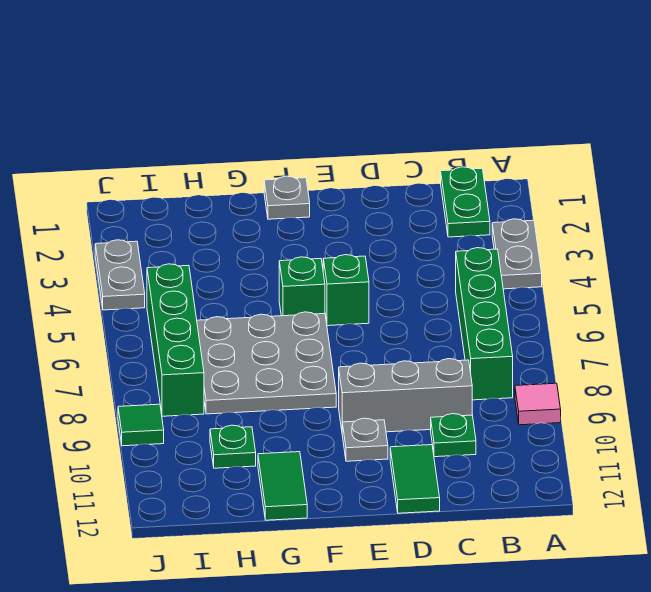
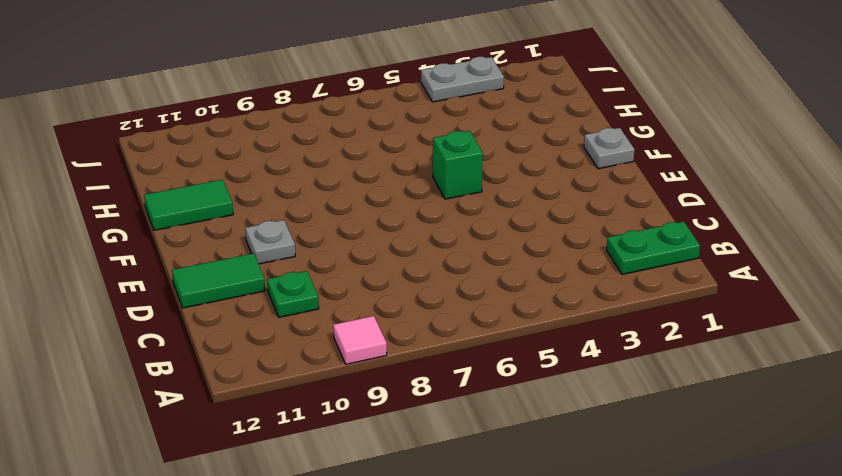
none -> grey 1x2 plate [492,219,542,289]
none -> green 1x4 brick [456,248,513,400]
none -> grey 1x3 brick [339,359,472,432]

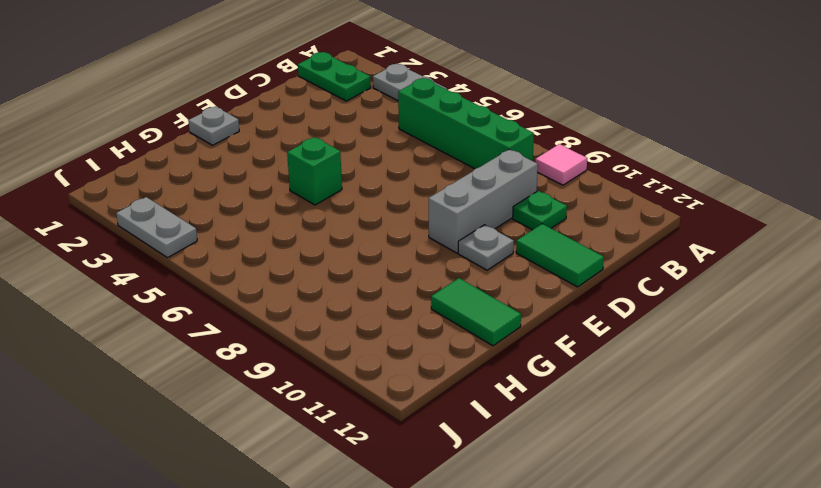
none -> green 1x1 brick [323,255,369,326]
none -> grey 3x3 plate [197,312,336,414]
none -> green 1x1 plate [210,425,256,468]

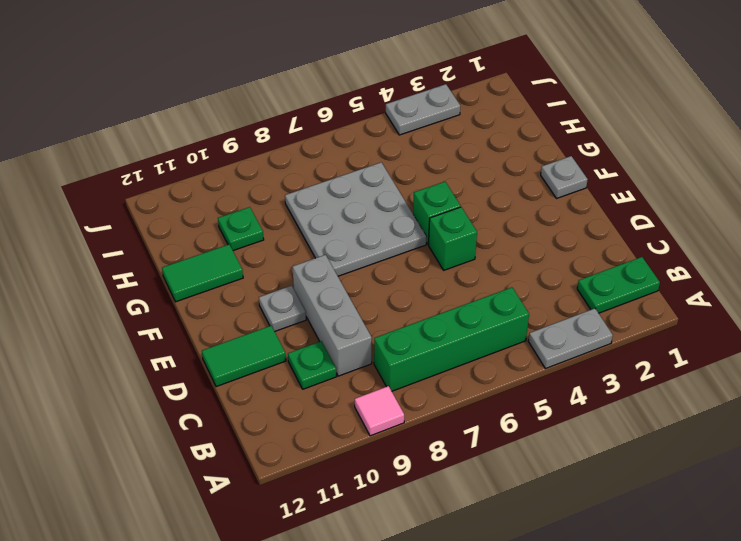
none -> green 1x4 brick [147,264,204,416]
none -> green 1x1 tile [118,404,164,446]

